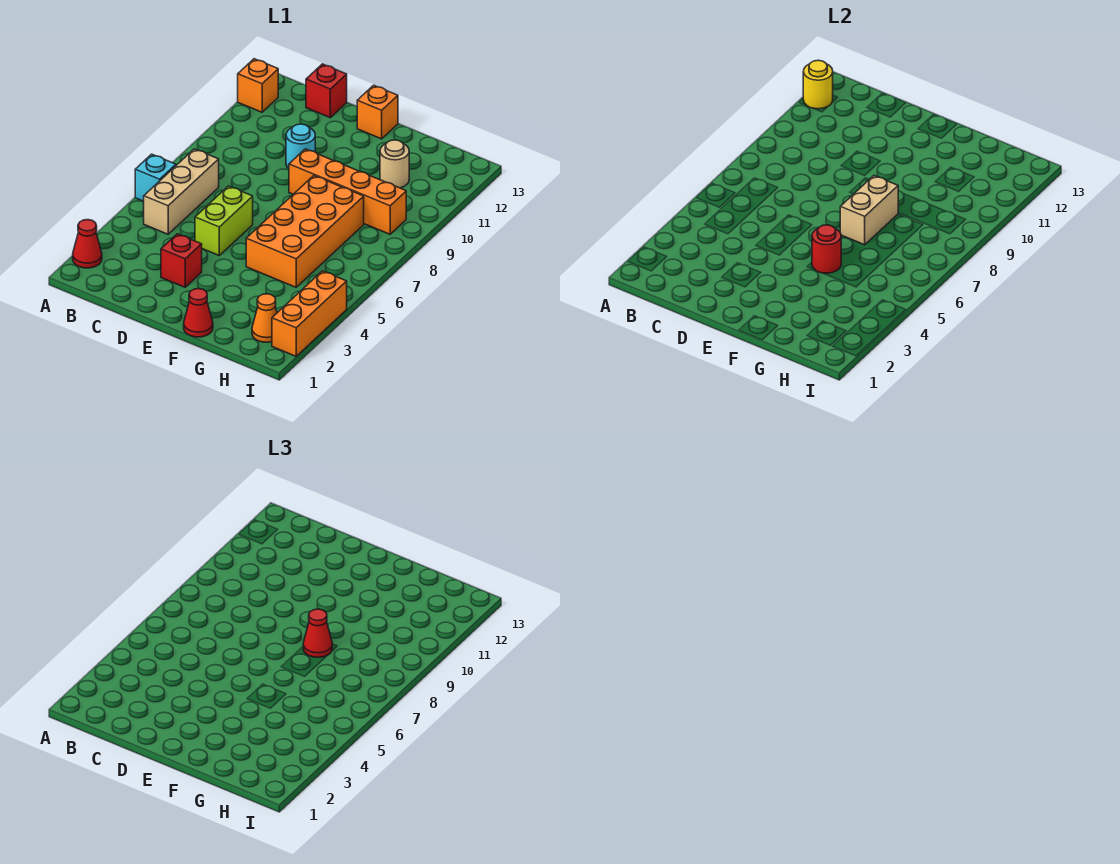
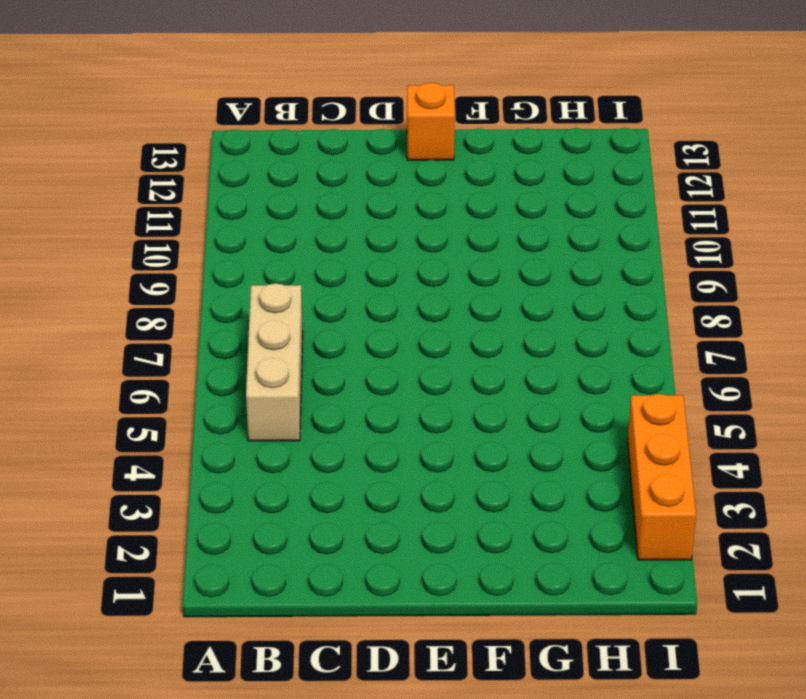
none -> red 1x1 cone [73,220,102,268]
none -> cyan 1x1 brick [135,154,176,201]
none -> orange 1x1 brick [238,59,278,112]

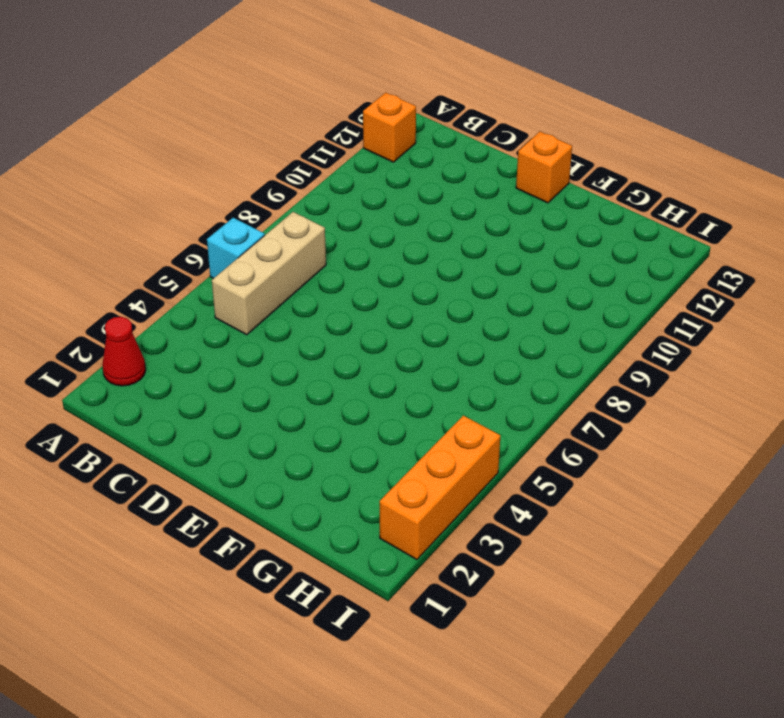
none -> red 1x1 brick [306,64,347,118]
none -> red 1x1 brick [161,234,202,287]
none -> lime 1x2 brick [195,186,253,255]

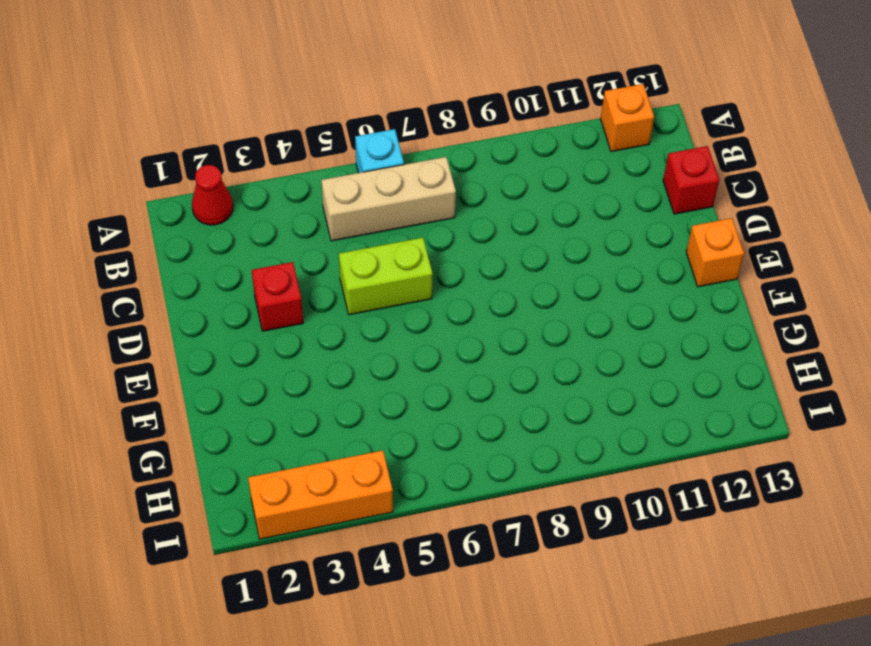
none -> cyan 1x1 round brick [286,124,315,168]
none -> orange 1x4 brick [289,149,406,234]
none -> red 1x1 cone [184,289,213,337]

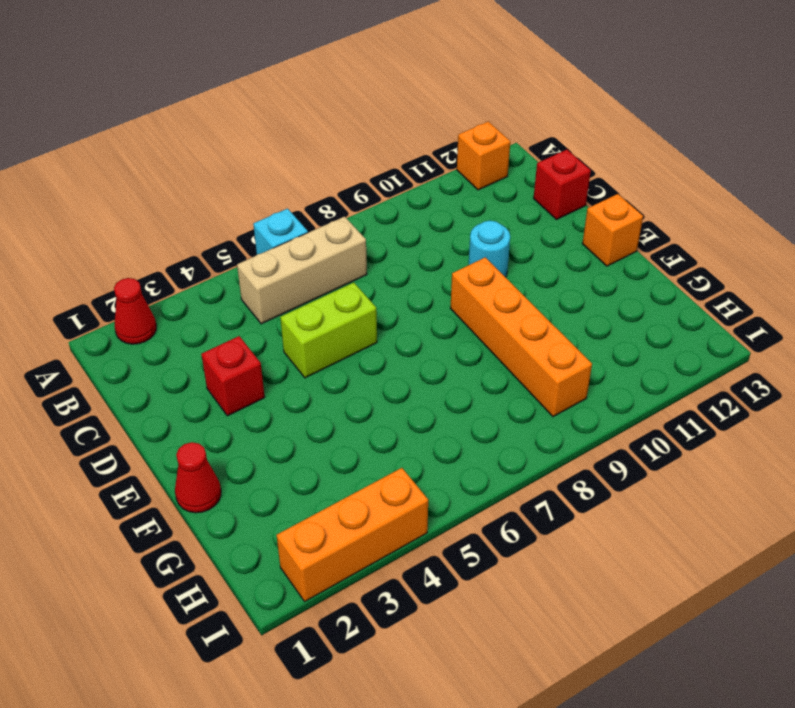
none -> orange 2x4 brick [246,176,364,287]
none -> tan 1x1 round brick [380,140,409,188]
none -> orange 1x1 cone [252,294,277,342]

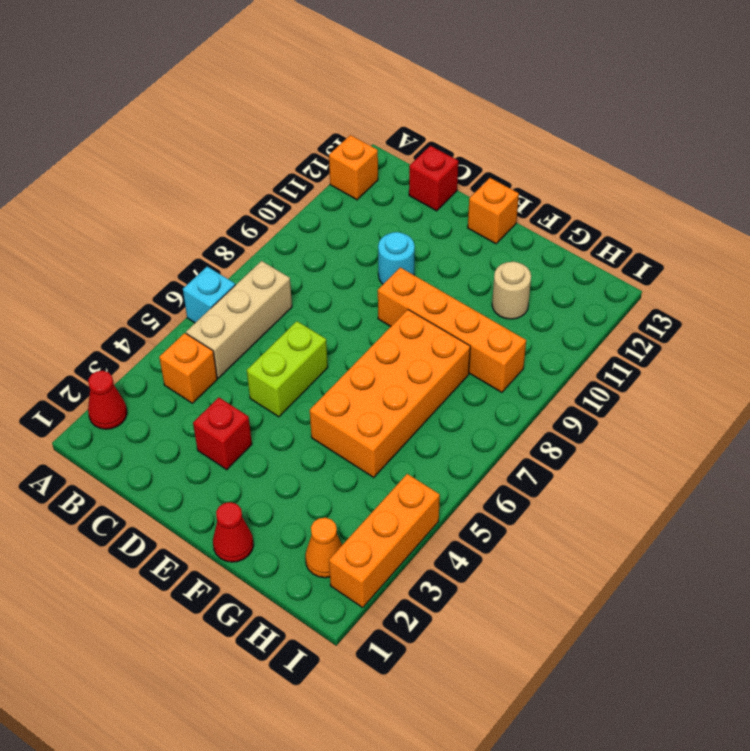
orange 1x1 brick [159,333,217,403] -> none
none -> yellow 1x1 round brick [803,60,833,109]
none -> red 1x1 round brick [812,225,841,273]
none -> tan 1x2 brick [840,176,898,245]

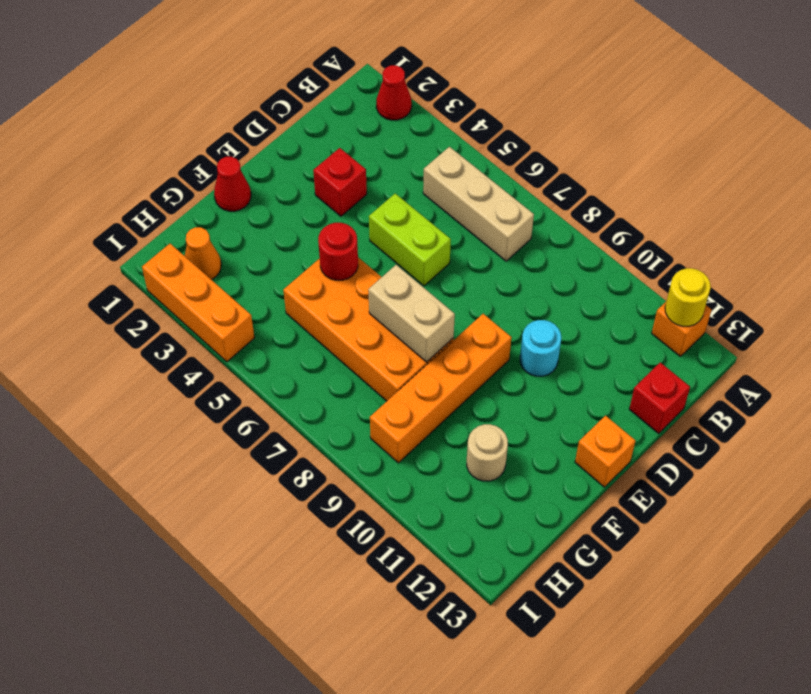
none -> cyan 1x1 brick [135,154,176,201]
none -> red 1x1 cone [303,609,332,657]

